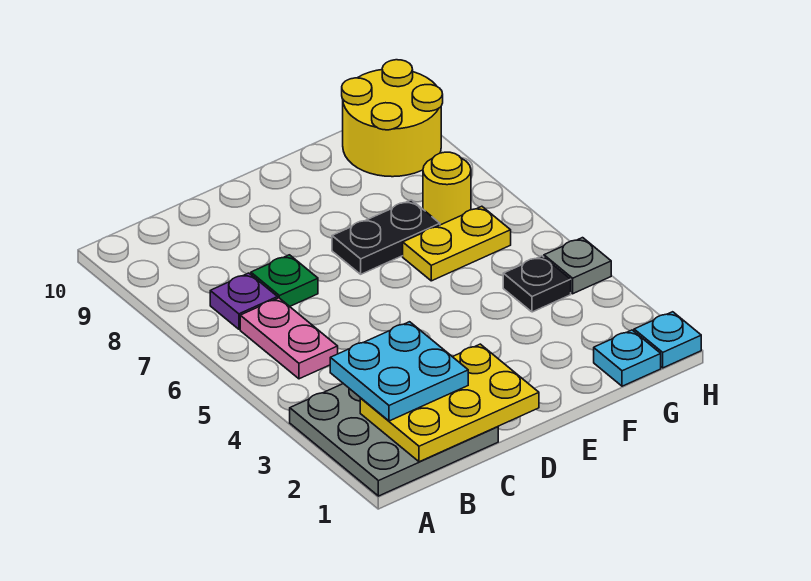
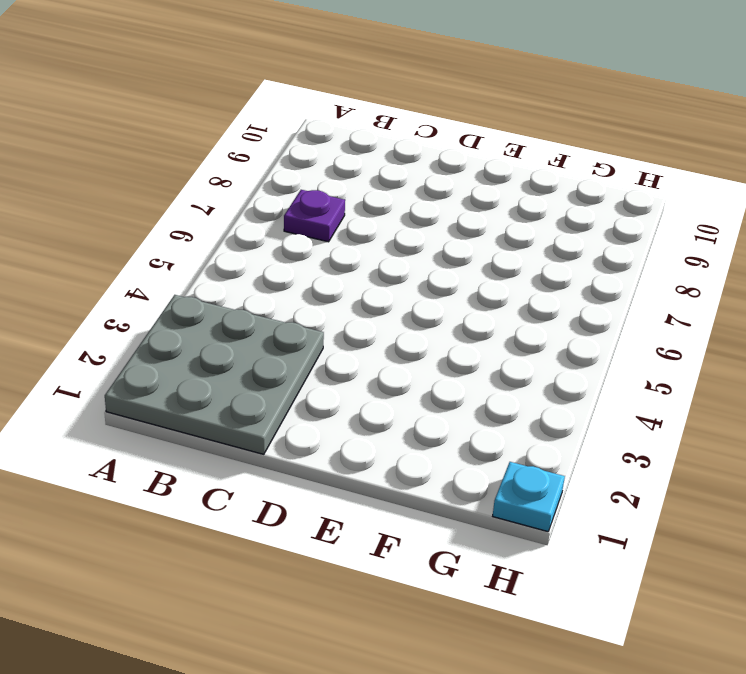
none -> pink 1x2 plate [240,298,338,379]
none -> green 1x1 plate [251,255,318,306]
none -> black 1x2 plate [332,200,440,274]

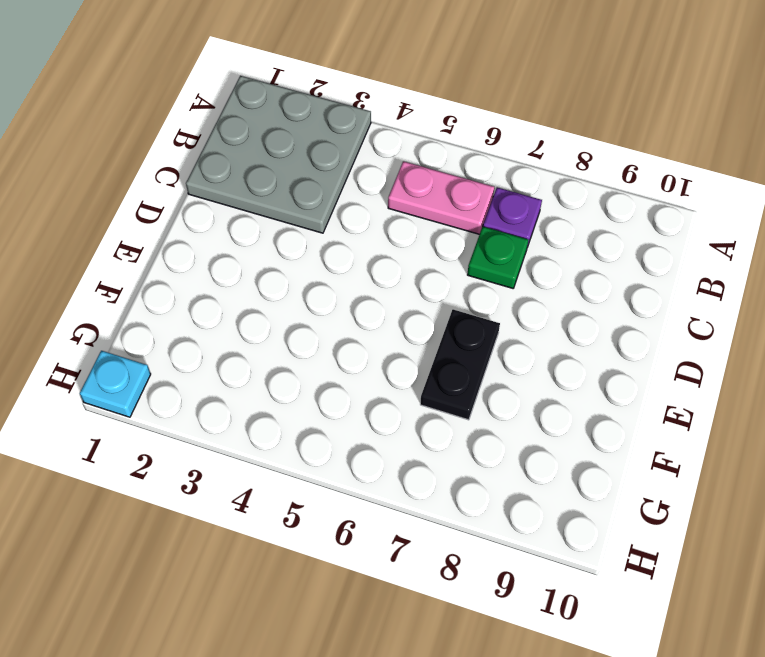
none -> yellow 1x2 plate [403,206,511,281]
none -> cyan 1x1 plate [594,330,661,386]
none -> black 1x1 plate [503,256,571,312]

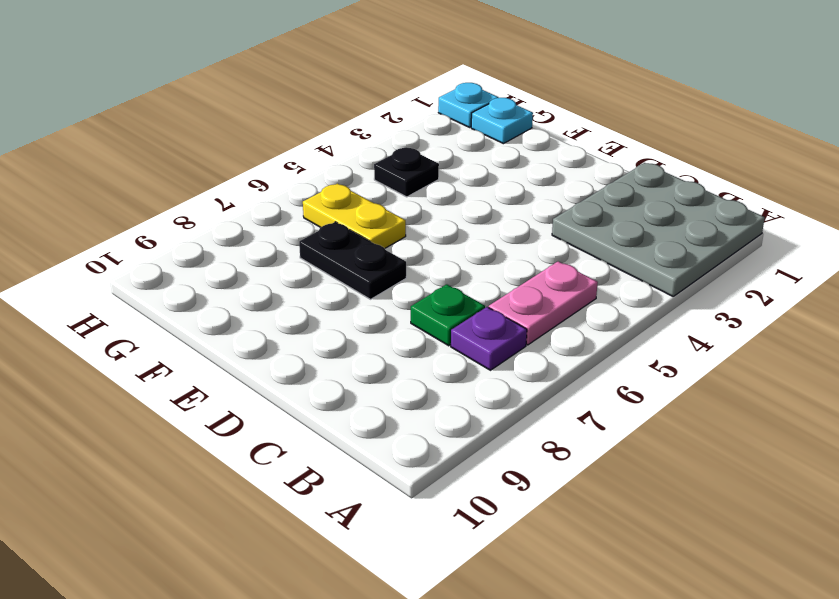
none -> yellow 1x1 round brick [423,152,471,225]
none -> yellow 2x2 round brick [342,60,443,177]
none -> grey 1x1 plate [544,238,611,294]

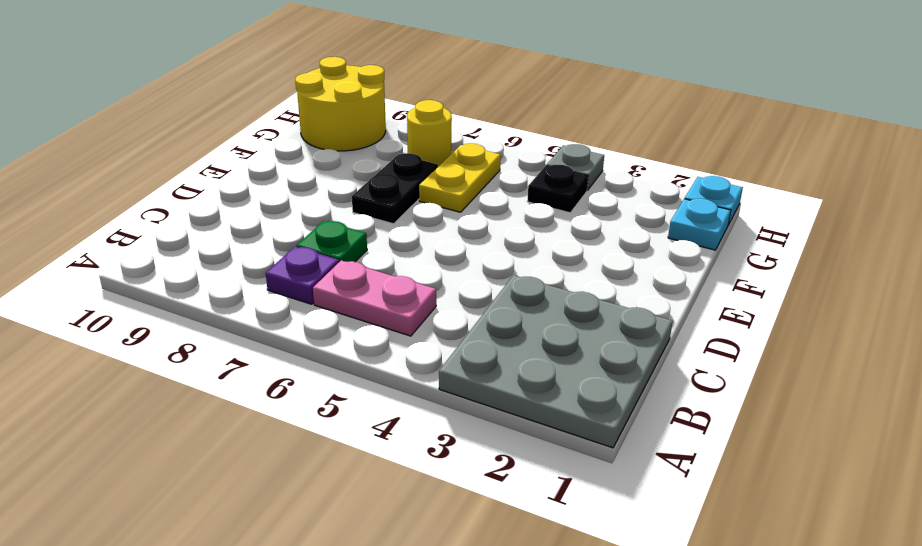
none -> yellow 2x3 plate [360,344,539,462]
none -> cyan 2x2 plate [330,322,468,421]

